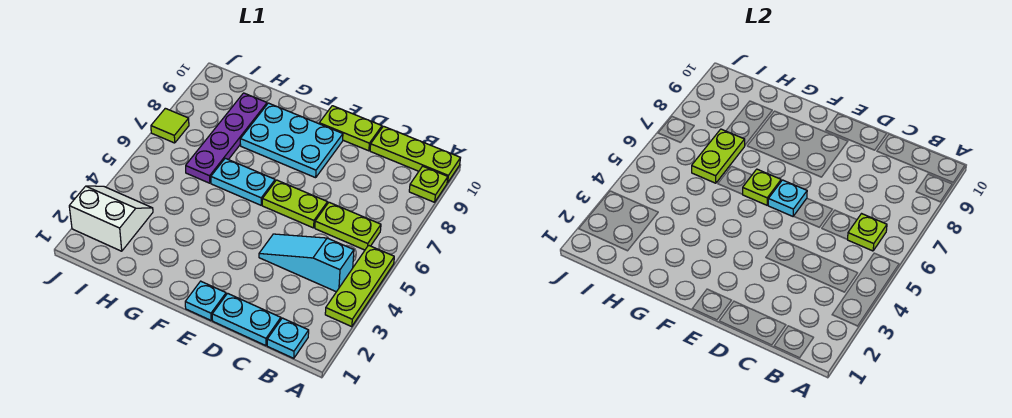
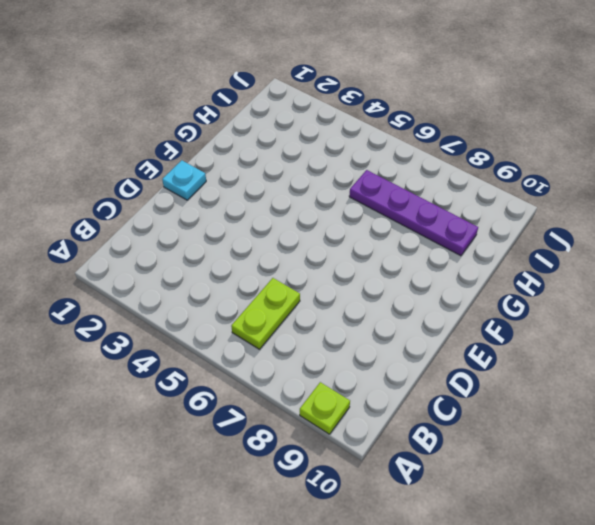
none -> lime 1x3 plate [325,245,394,327]
none -> lime 1x3 plate [370,126,460,183]
none -> cyan 1x1 plate [267,318,309,358]

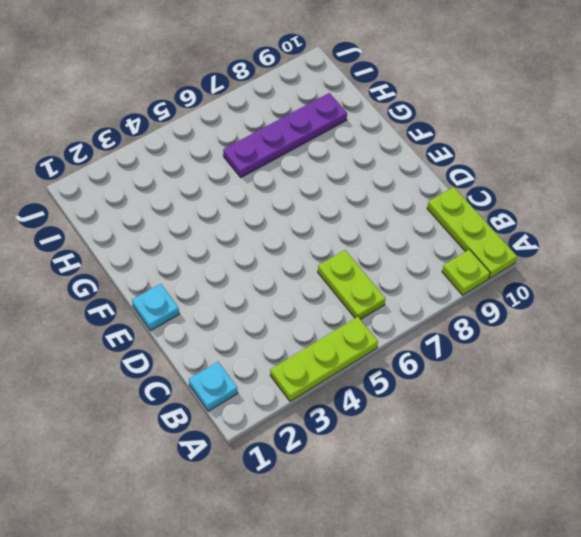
none -> cyan 1x3 slope [259,234,354,292]
none -> cyan 1x2 plate [212,293,281,346]
none -> lime 1x2 plate [262,180,327,228]

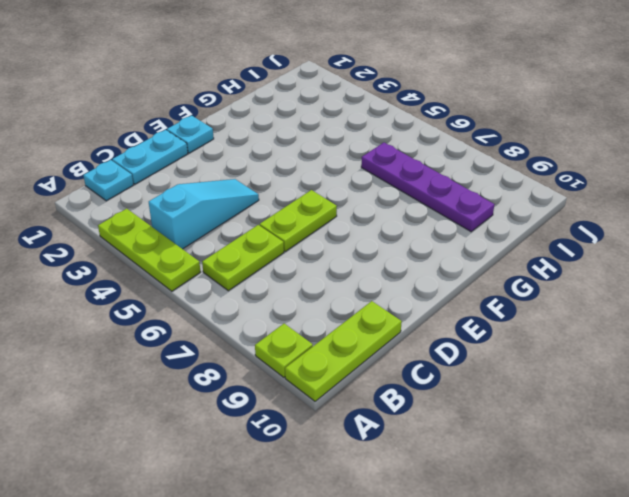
none -> lime 1x2 plate [319,106,382,151]
none -> cyan 2x3 plate [240,103,343,178]
none -> cyan 1x2 plate [211,158,275,205]

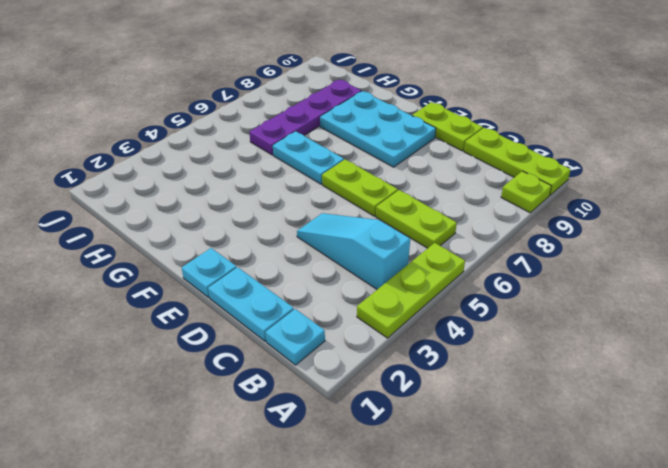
none -> white 2x2 slope [69,186,153,251]
none -> lime 1x1 tile [151,108,189,143]
none -> lime 1x1 plate [847,214,887,251]

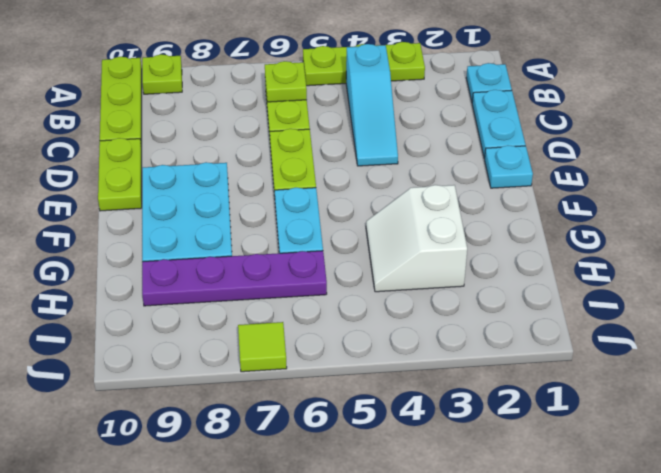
white 2x2 slope [366,185,467,292] -> white 2x2 slope moved to [69,186,153,251]
none -> cyan 1x1 plate [768,180,807,216]
none -> lime 1x1 plate [743,169,781,205]
none -> lime 1x2 plate [692,129,745,183]

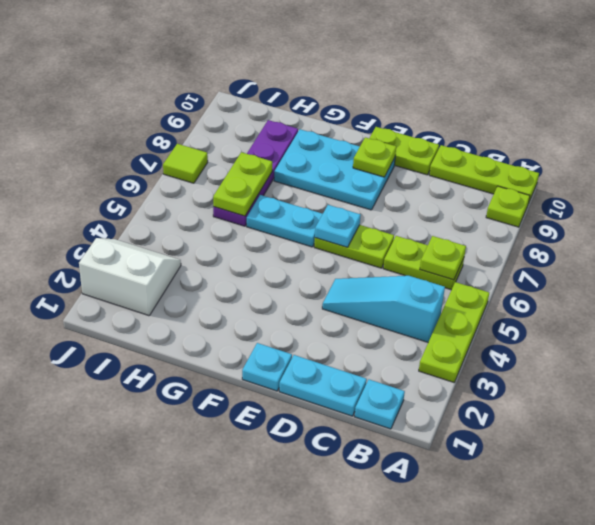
lime 1x1 plate [353,137,396,177] -> lime 1x1 plate moved to [743,169,781,205]

